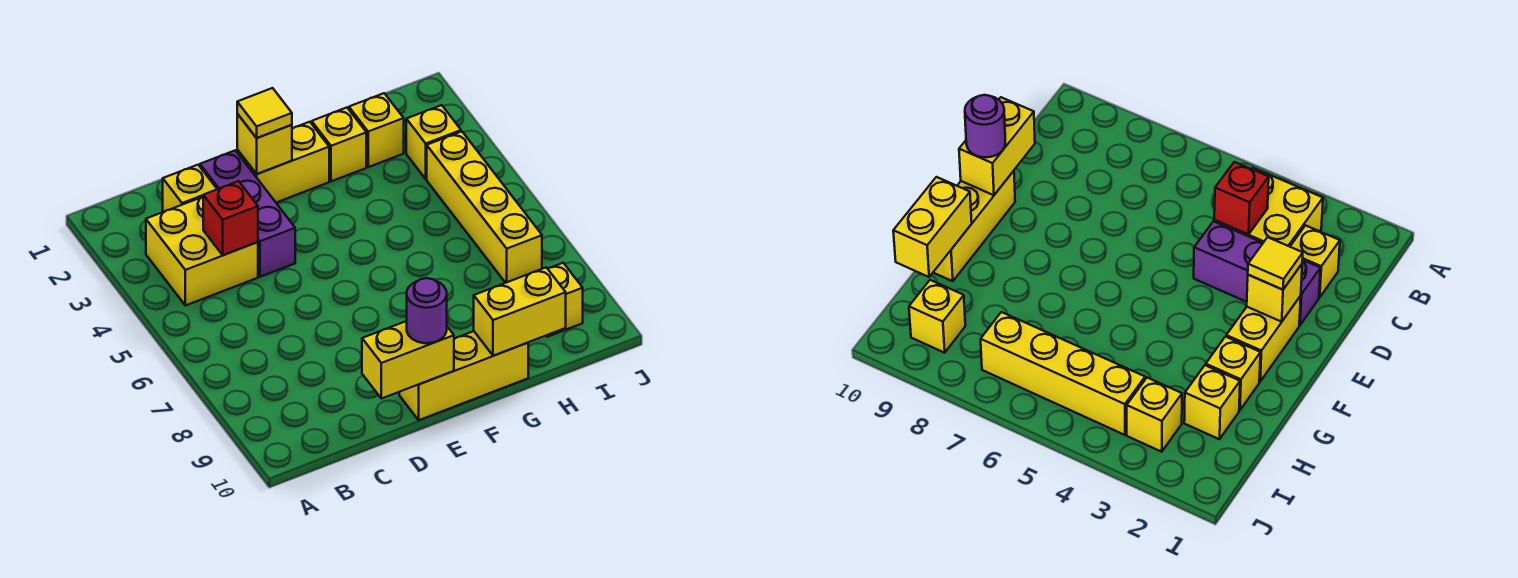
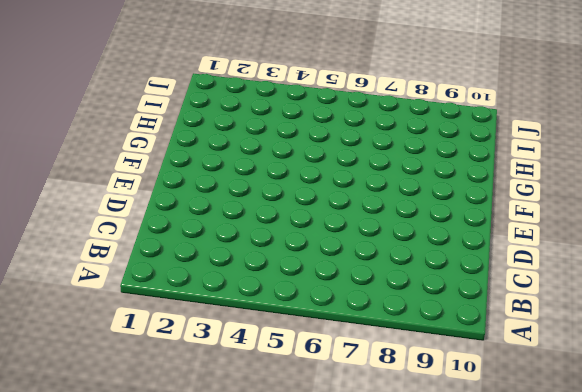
none -> yellow 2x2 brick [146,197,258,306]
none -> yellow 1x1 brick [163,165,217,212]
none -> purple 1x3 brick [200,150,295,277]

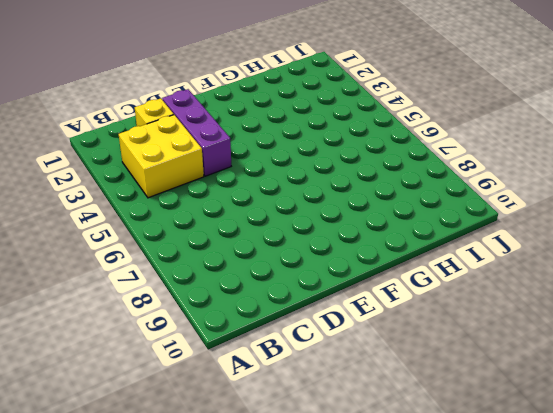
none -> yellow 1x2 brick [237,122,329,203]
none -> yellow 1x3 brick [399,331,528,420]
none -> yellow 1x1 brick [311,108,366,181]

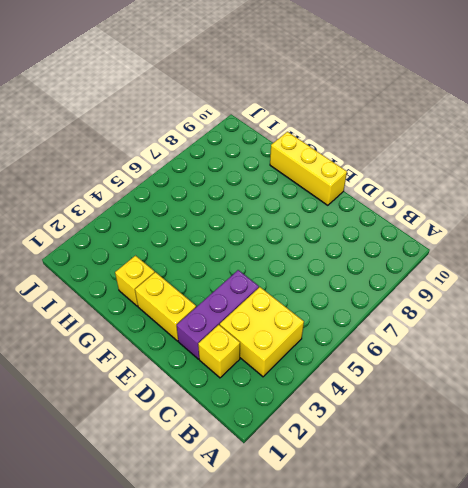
none -> yellow 1x1 brick [349,93,404,167]
none -> yellow 1x1 brick [406,105,461,179]
none -> yellow 1x4 brick [427,132,542,283]

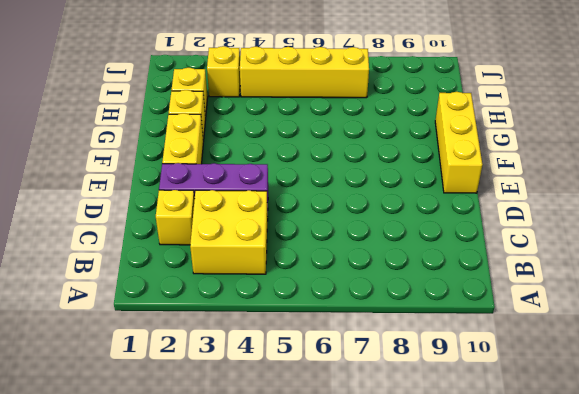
none -> yellow 1x1 brick [546,263,583,337]
none -> red 1x1 brick [203,181,258,255]
none -> yellow 1x2 brick [362,321,454,399]

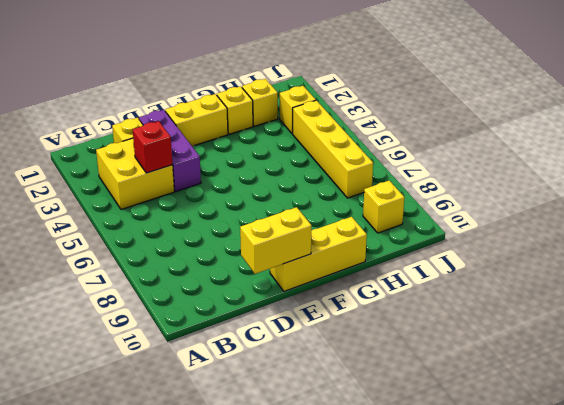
none -> yellow 1x1 brick [237,114,292,174]
none -> yellow 1x2 brick [474,267,566,356]
none -> yellow 1x1 tile [237,88,292,138]

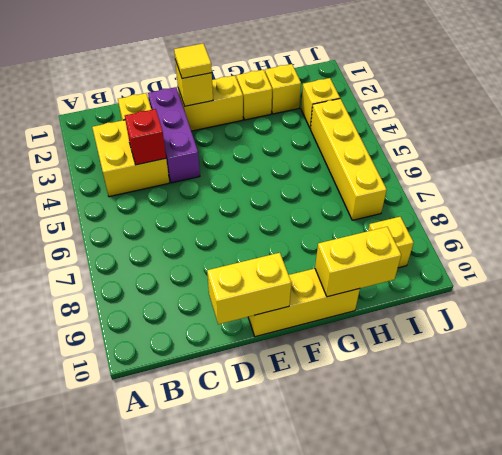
none -> purple 1x1 round brick [407,278,447,343]

